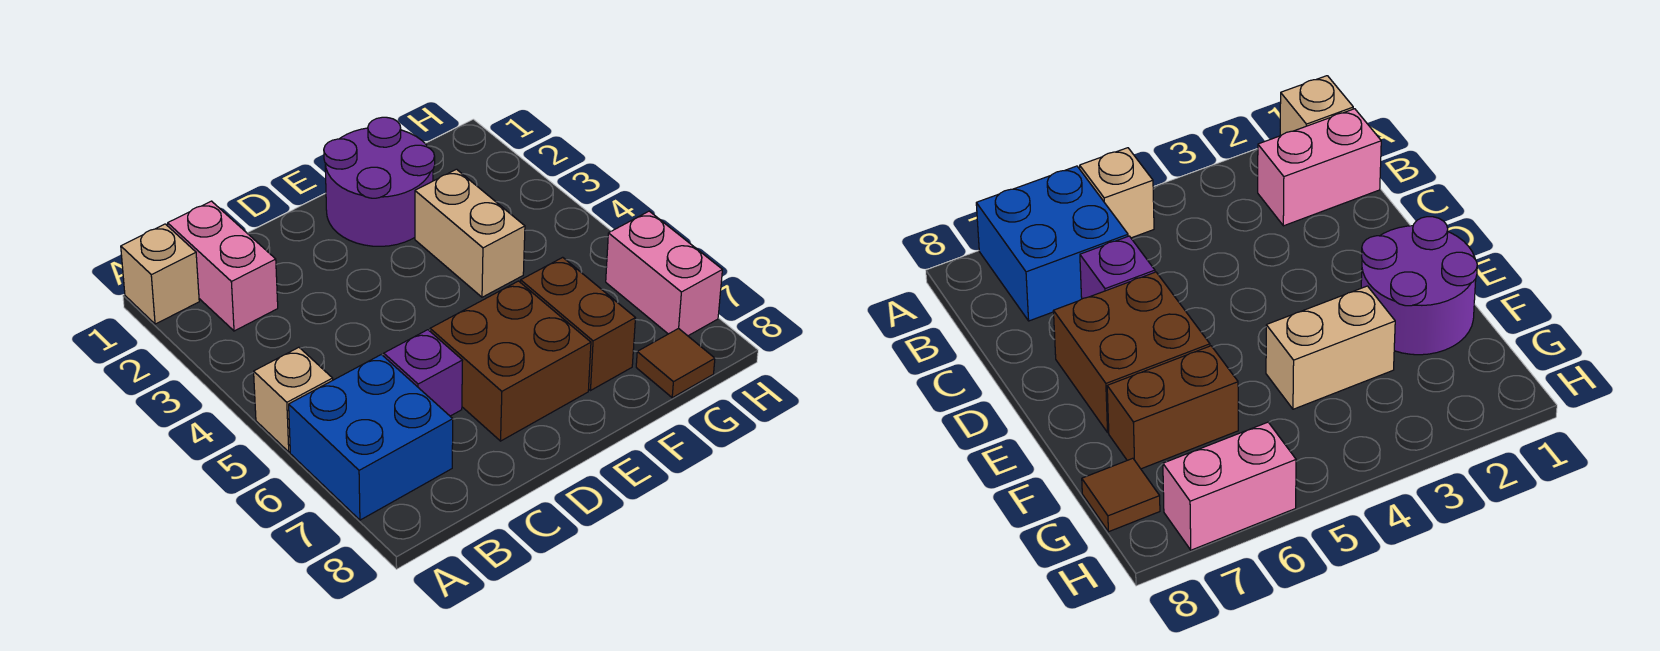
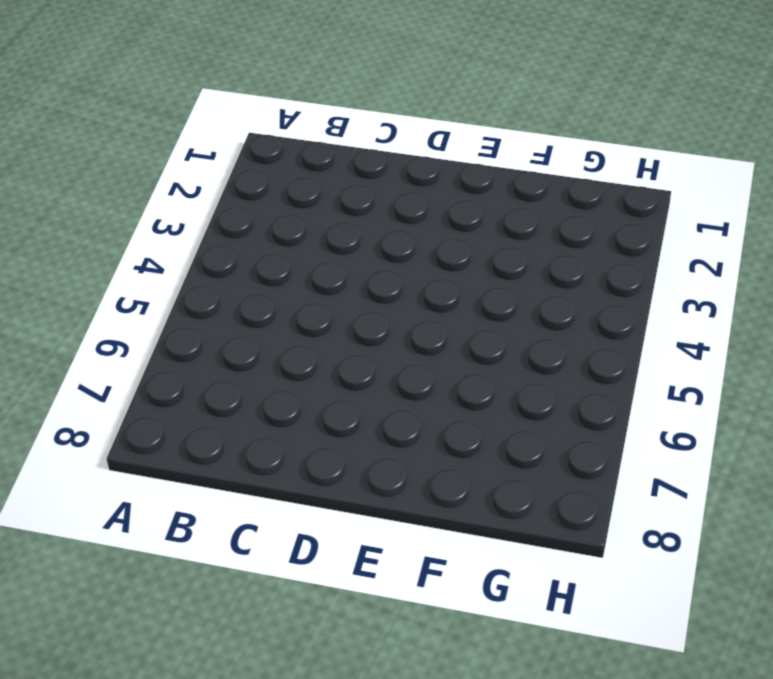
none -> tan 1x1 brick [121,224,199,324]
none -> tan 1x1 brick [254,347,333,452]

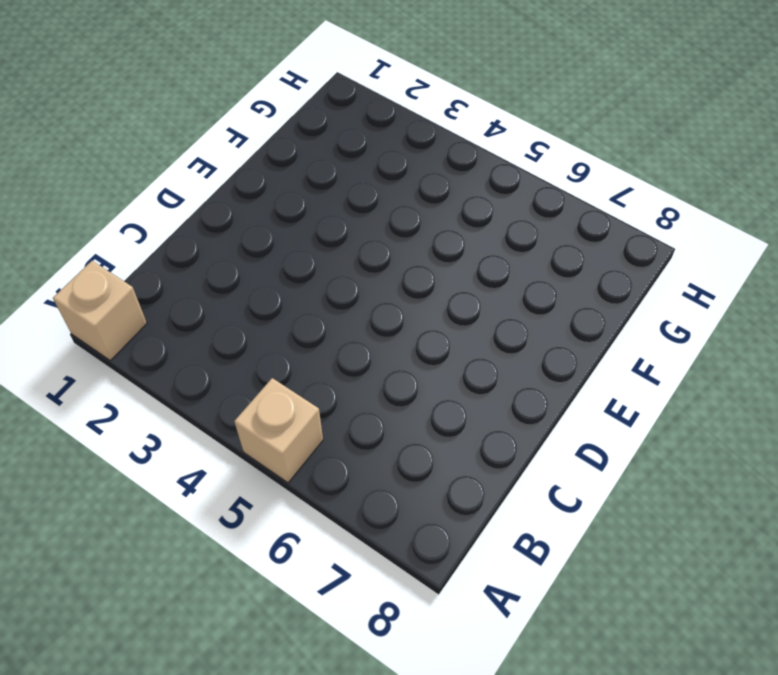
none -> blue 2x2 brick [289,355,453,520]
none -> pink 1x2 brick [168,201,278,331]

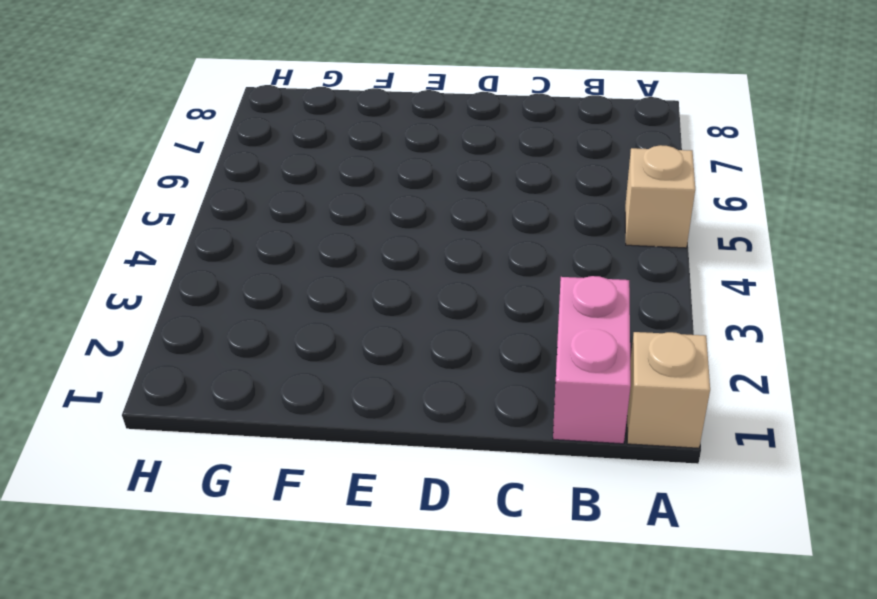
none -> blue 2x2 brick [289,355,453,520]
none -> purple 1x1 brick [384,330,463,416]

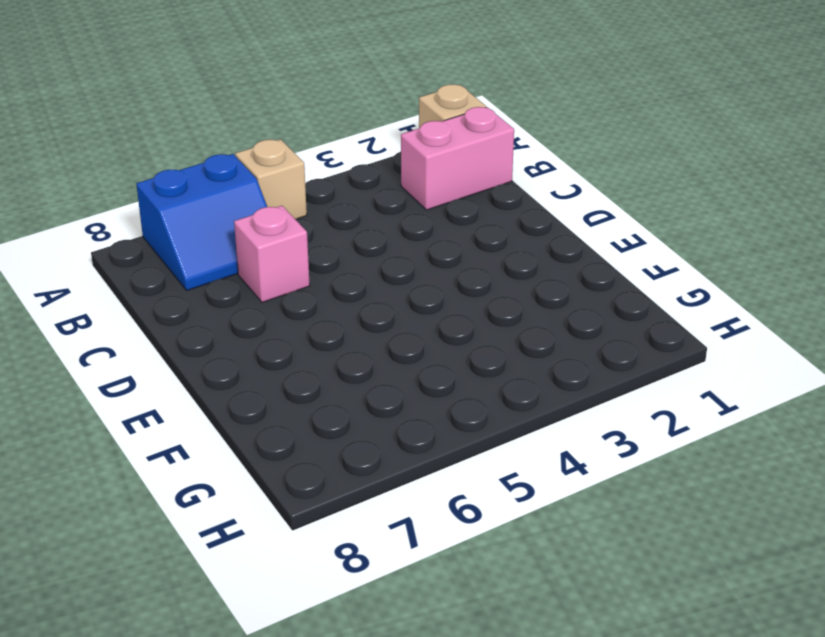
blue 2x2 slope [136,154,267,290] -> blue 2x2 brick [289,355,453,520]
pink 1x1 brick [234,206,310,302] -> purple 1x1 brick [384,330,463,416]
none -> brown 2x2 brick [430,281,591,441]
none -> purple 2x2 round brick [324,117,435,246]

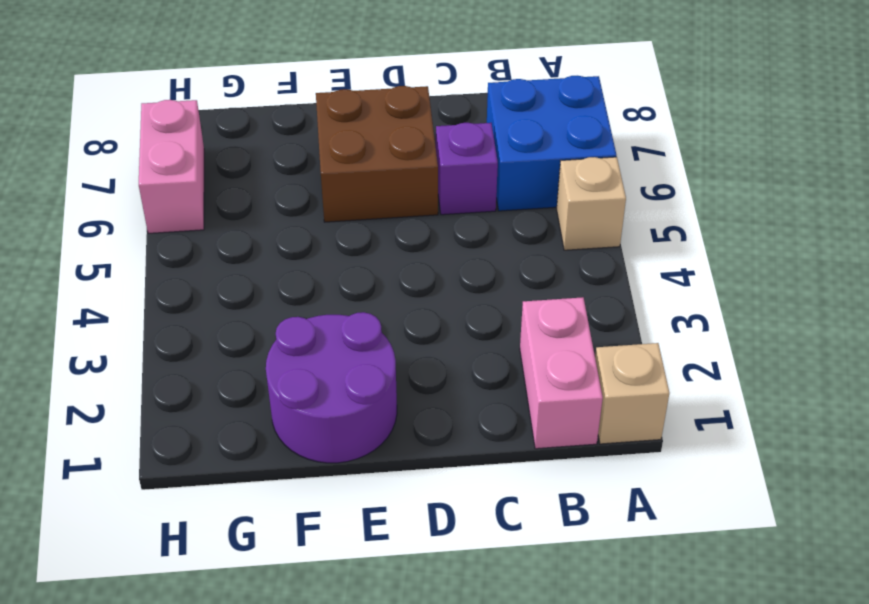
none -> tan 1x2 brick [415,169,525,297]
none -> brown 1x2 brick [521,257,635,390]

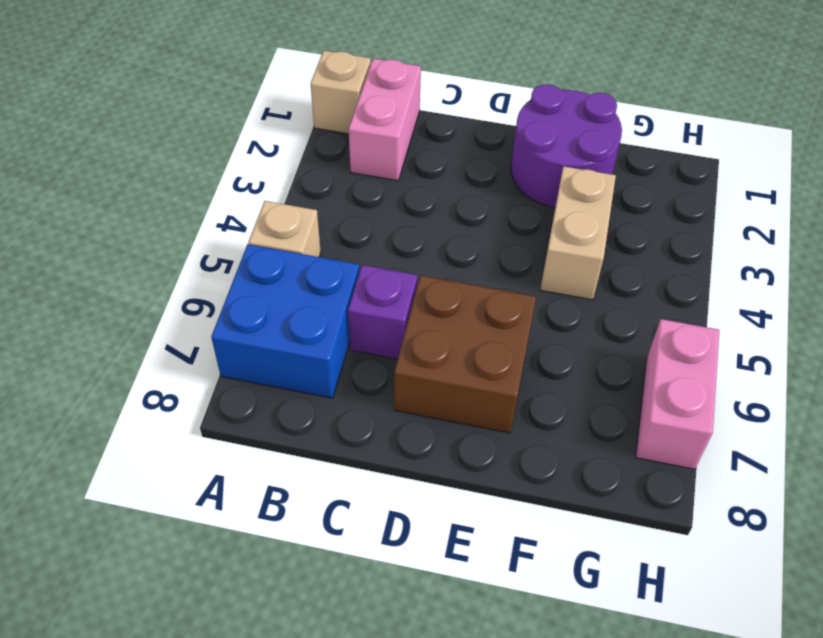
none -> brown 1x2 brick [521,257,635,390]
none -> brown 1x1 tile [636,328,715,398]

